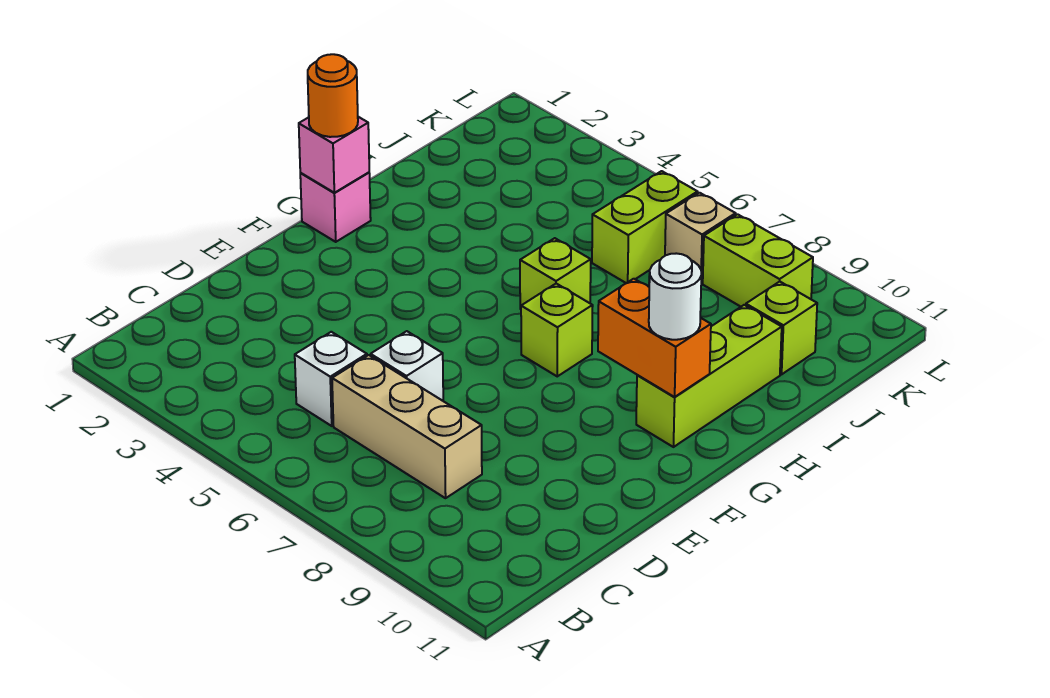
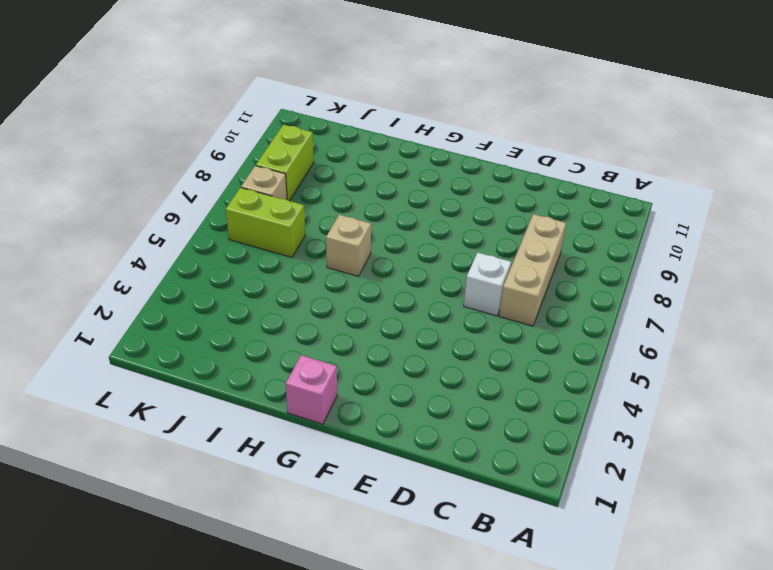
tan 1x1 brick [326,215,371,276] -> lime 1x1 brick [520,238,591,309]
none -> white 1x1 brick [295,332,367,426]
none -> lime 1x1 brick [521,284,593,376]
none -> lime 1x3 brick [636,305,782,447]

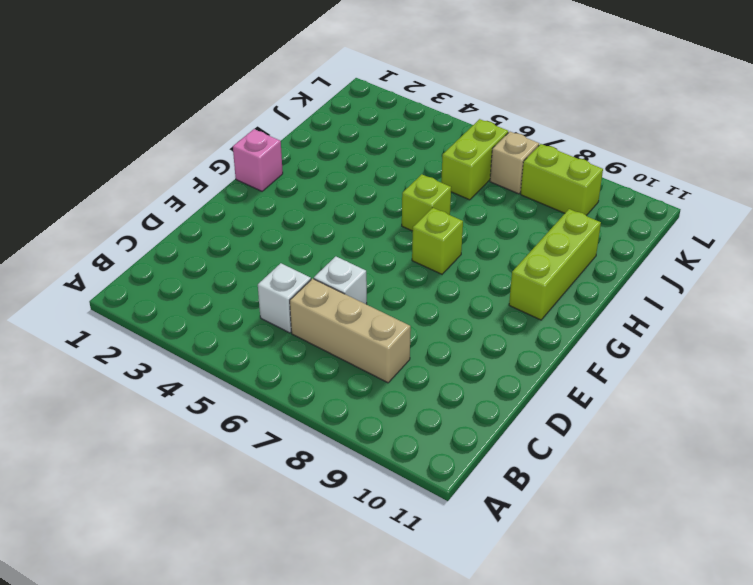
none -> lime 1x1 brick [746,282,817,374]
none -> pink 1x1 brick [299,117,369,193]
none -> orange 1x2 brick [598,279,711,397]

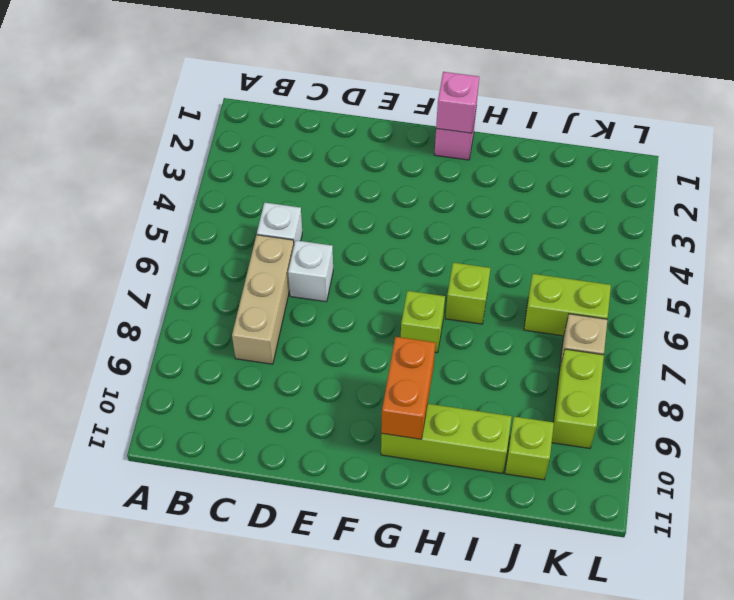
none -> orange 1x1 round brick [308,54,358,137]
none -> white 1x1 round brick [649,253,701,340]

